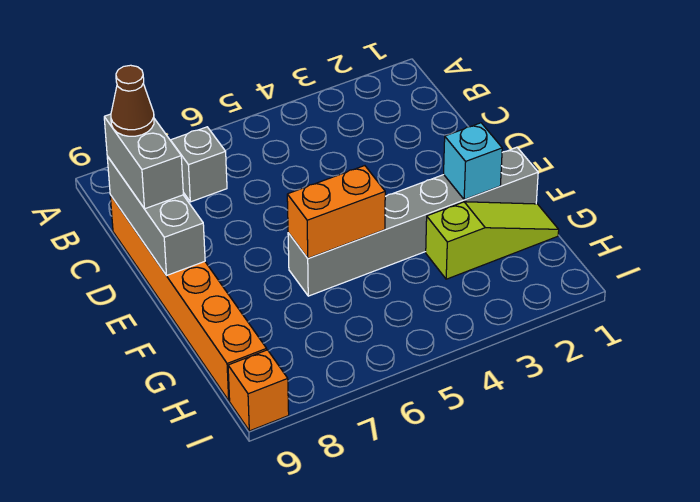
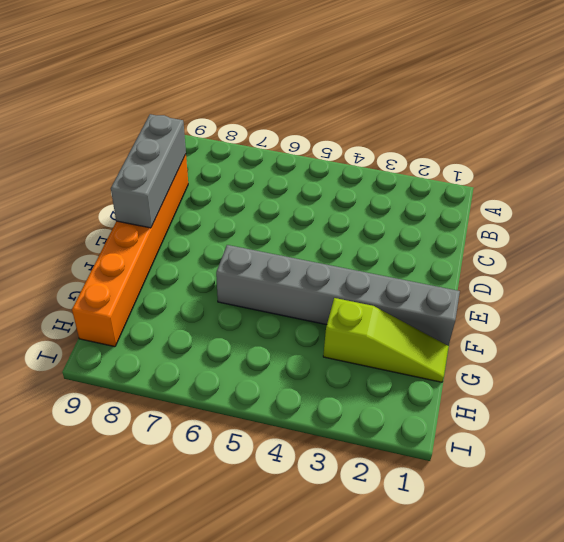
none -> grey 1x1 brick [170,127,227,202]
none -> orange 1x1 brick [228,350,289,431]

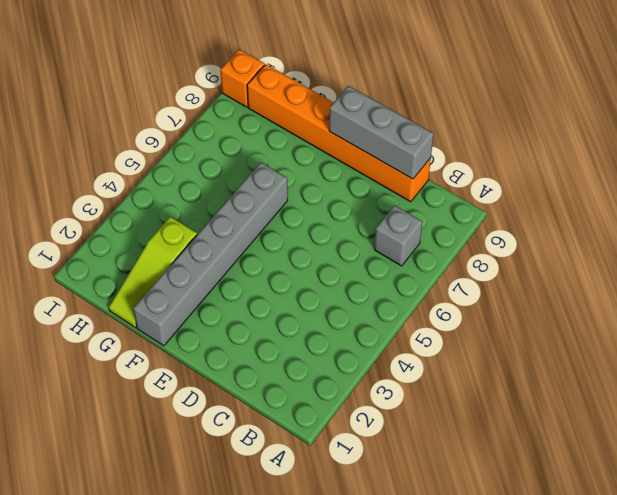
none -> cyan 1x1 brick [444,123,502,200]
none -> orange 1x2 brick [287,166,385,258]

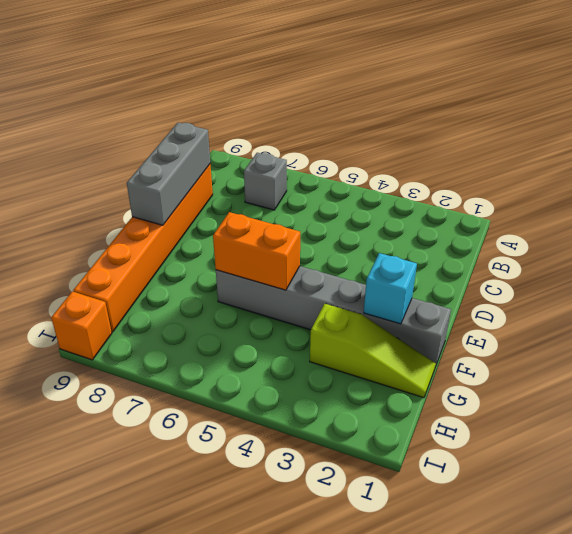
none -> grey 1x2 brick [104,114,183,209]
none -> brown 1x1 cone [111,65,154,136]

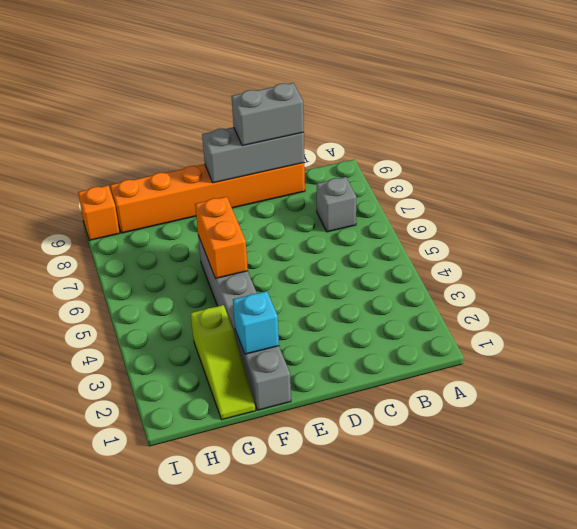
none -> brown 1x1 cone [111,65,154,136]

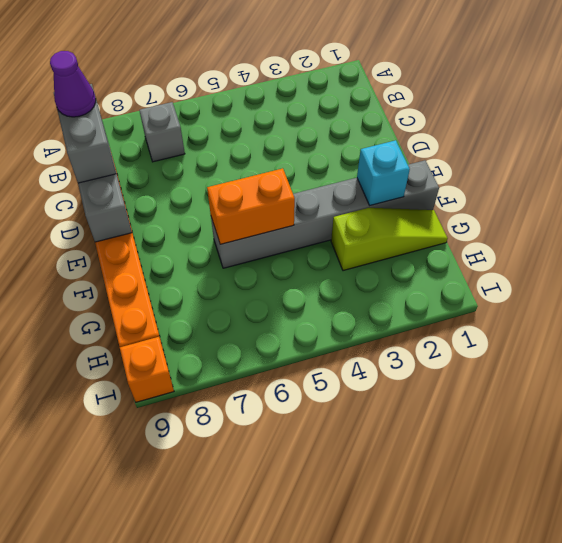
purple 1x1 cone [50,51,96,117] -> brown 1x1 cone [111,65,154,136]

